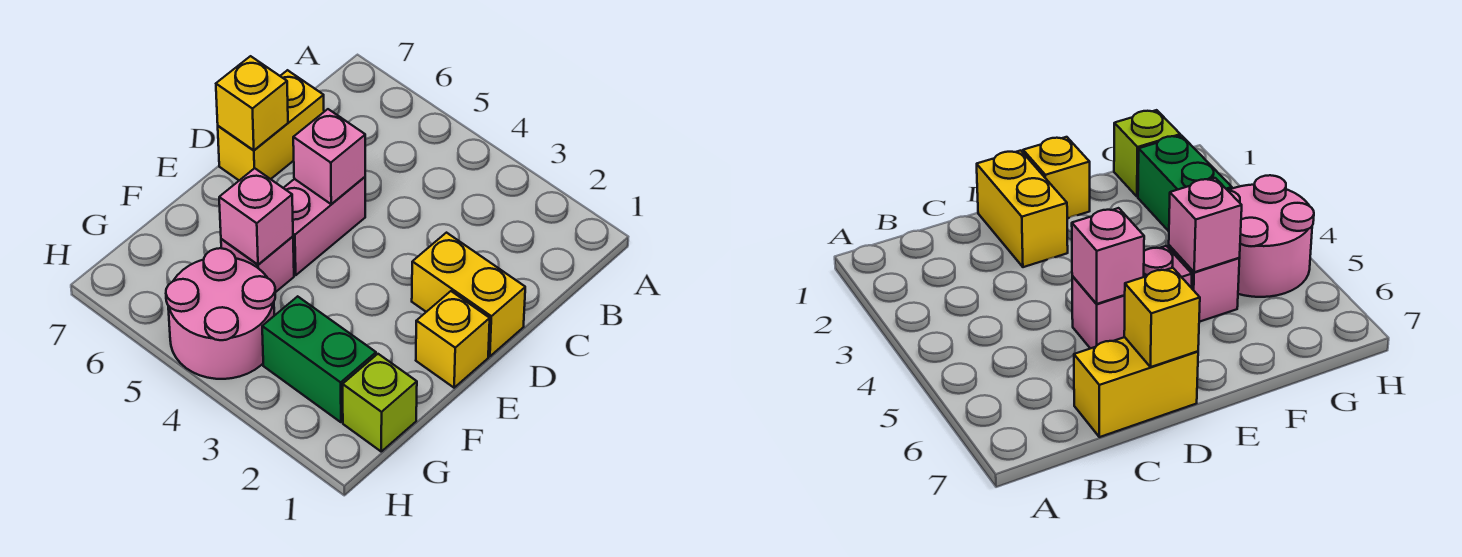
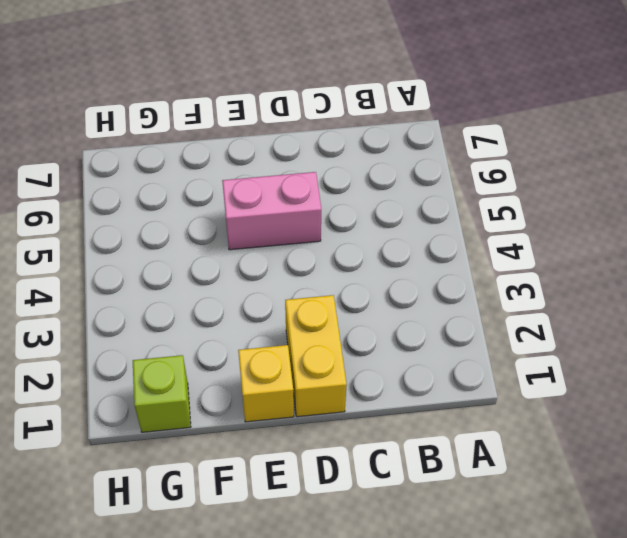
none -> yellow 1x2 brick [218,70,324,180]
none -> pink 1x1 brick [221,236,294,292]

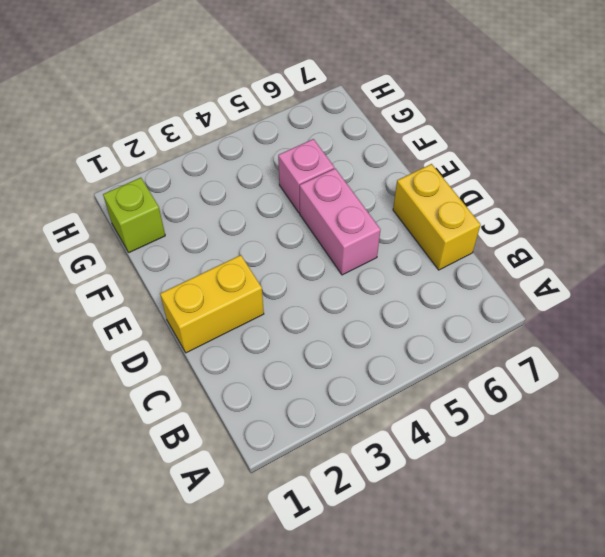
none -> yellow 1x1 brick [416,291,490,388]
none -> green 1x2 brick [262,296,376,422]

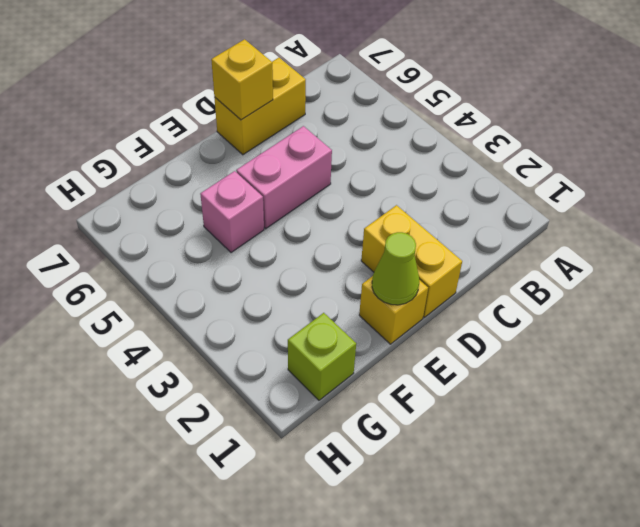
lime 1x1 cone [372,232,419,305] -> none
none -> green 1x2 brick [262,296,376,422]
none -> pink 2x2 round brick [166,248,275,379]

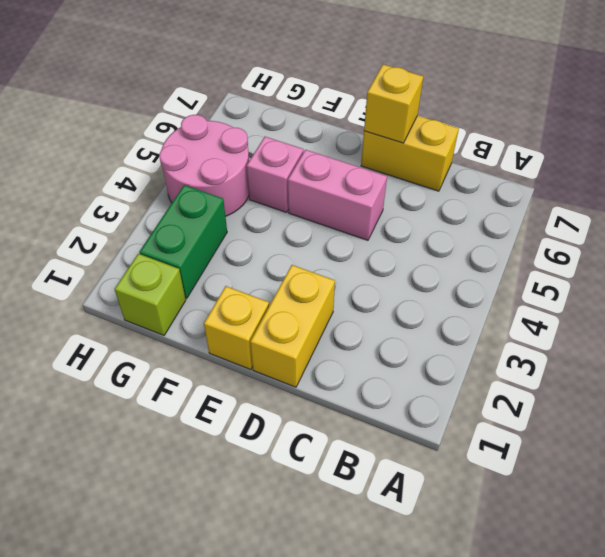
none -> pink 1x1 brick [293,109,365,204]
none -> pink 1x1 brick [219,168,293,265]

